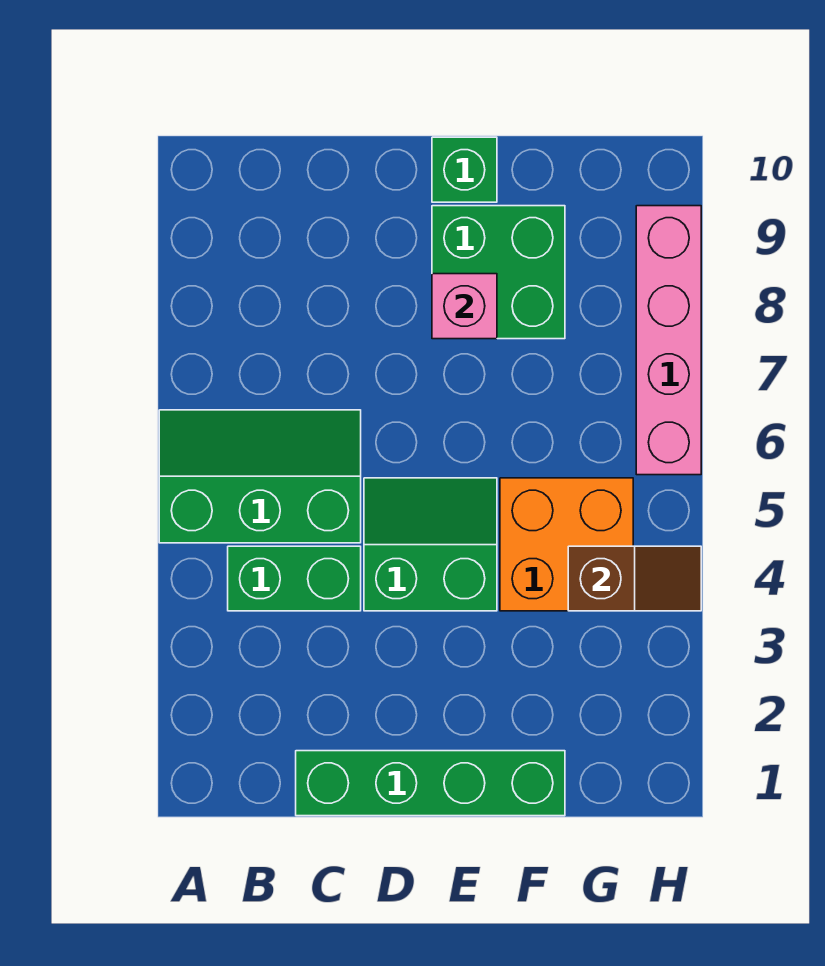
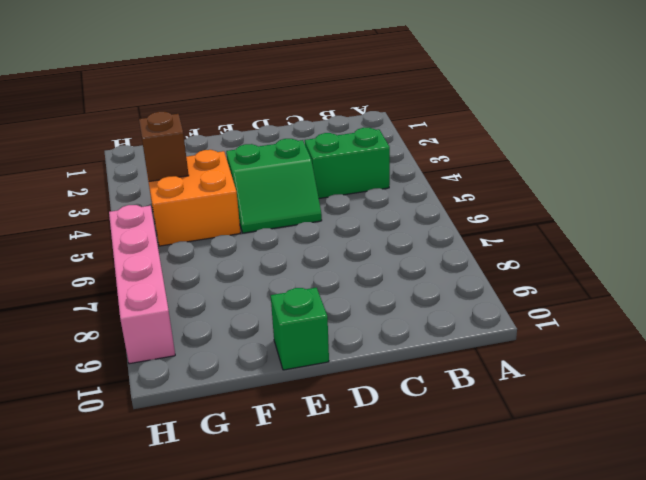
brown 1x1 brick [139,112,189,181] -> brown 1x2 slope [568,546,701,611]
none -> green 2x3 slope [159,410,361,543]
none -> green 1x4 brick [296,751,565,816]

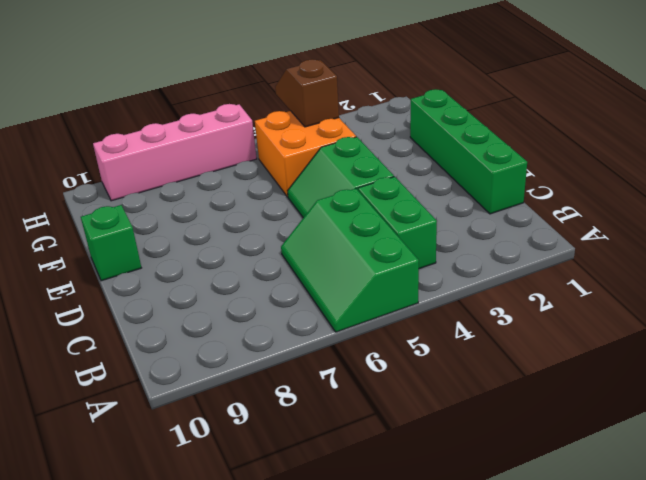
none -> green 2x2 brick [432,206,565,339]
none -> pink 1x1 brick [432,274,497,339]

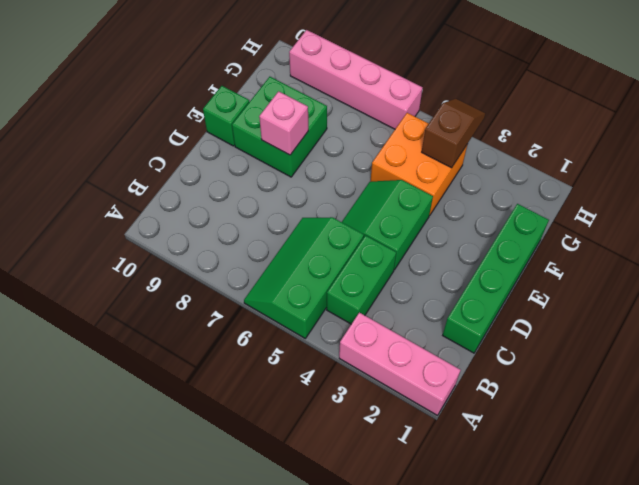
pink 1x3 brick [339,312,461,415] -> none

